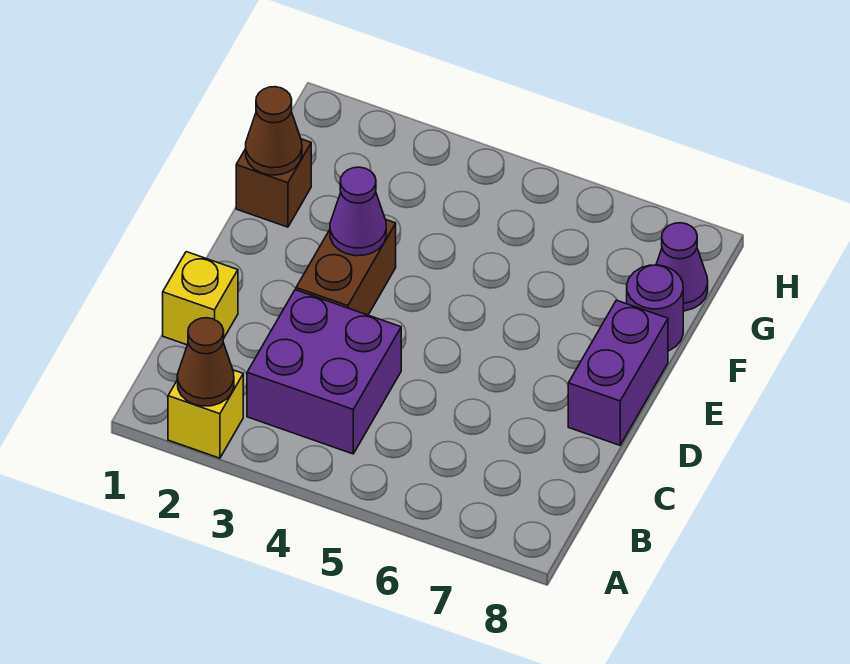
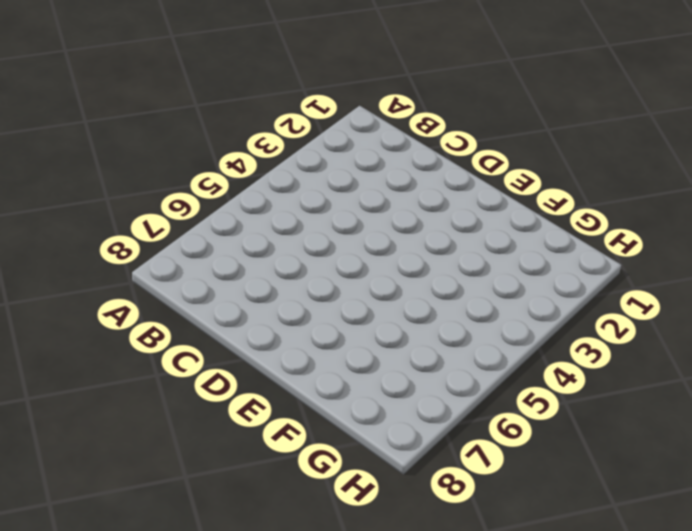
none -> yellow 1x1 brick [168,370,243,458]
none -> purple 2x2 brick [247,290,401,454]

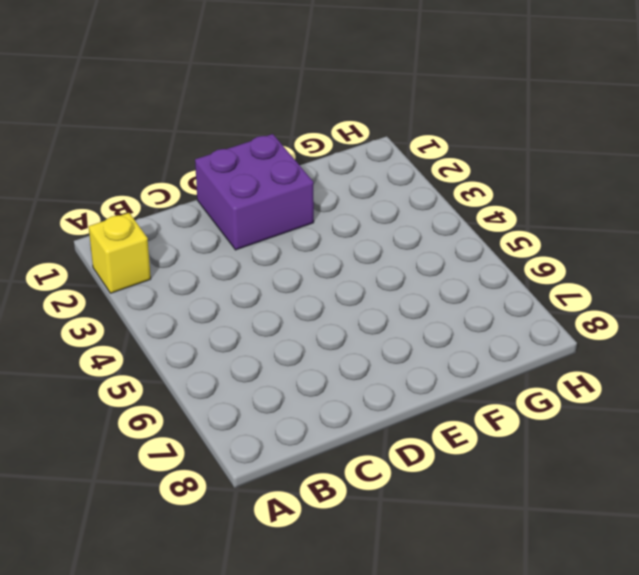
purple 2x2 brick [195,134,314,250] -> purple 2x2 brick moved to [247,290,401,454]
none -> yellow 1x1 brick [163,252,238,345]
none -> brown 1x2 brick [296,219,396,315]

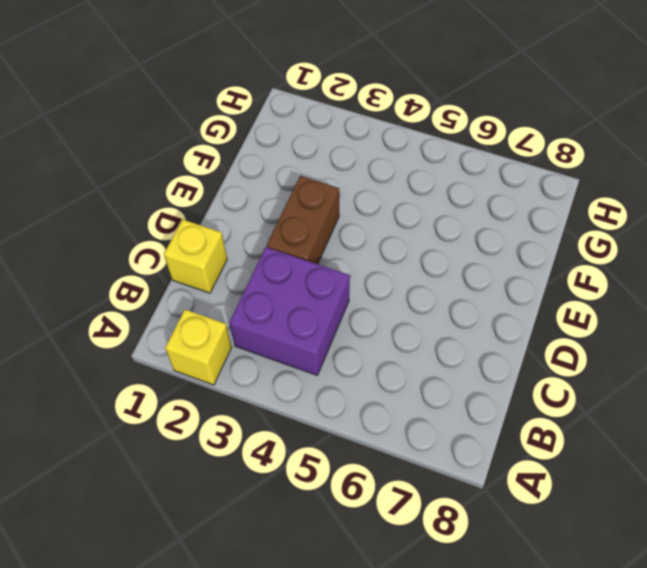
none -> purple 1x2 brick [568,300,668,445]
none -> brown 1x1 brick [236,139,311,227]

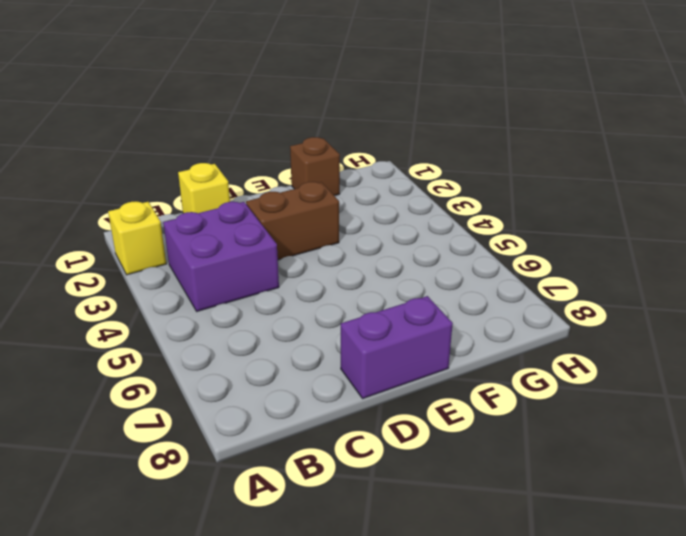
none -> purple 1x1 round brick [627,265,683,351]
none -> purple 1x1 cone [656,223,708,311]

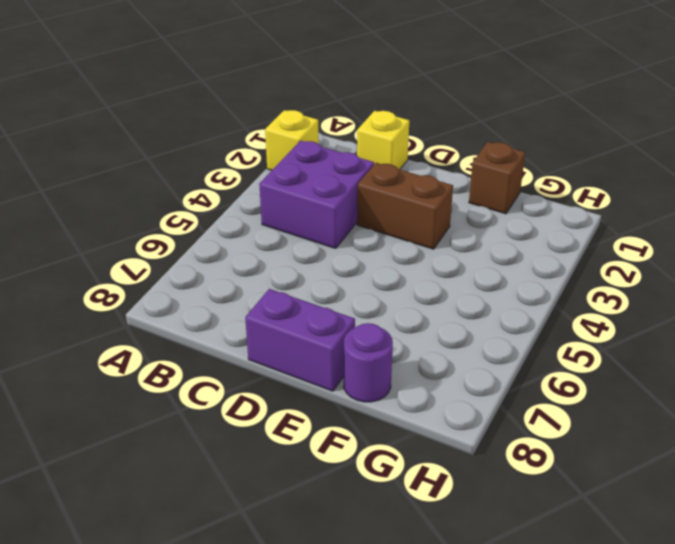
none -> purple 1x1 cone [656,223,708,311]
none -> brown 1x1 cone [177,318,234,406]

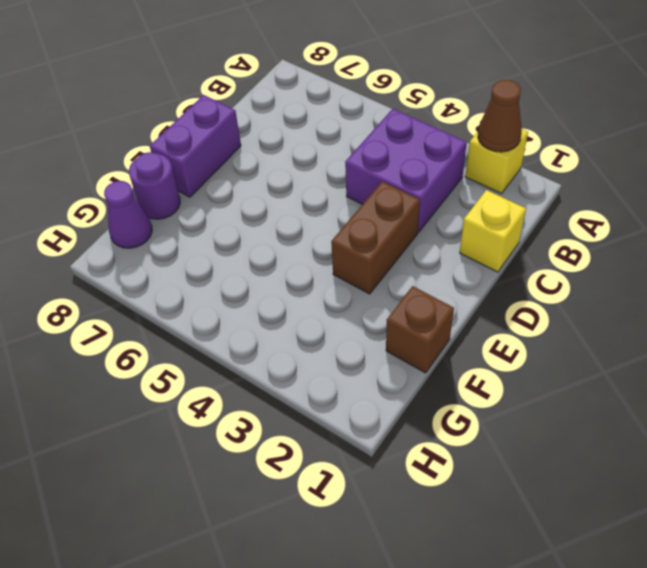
none -> purple 1x1 cone [330,167,386,256]
none -> brown 1x1 cone [246,87,302,175]

